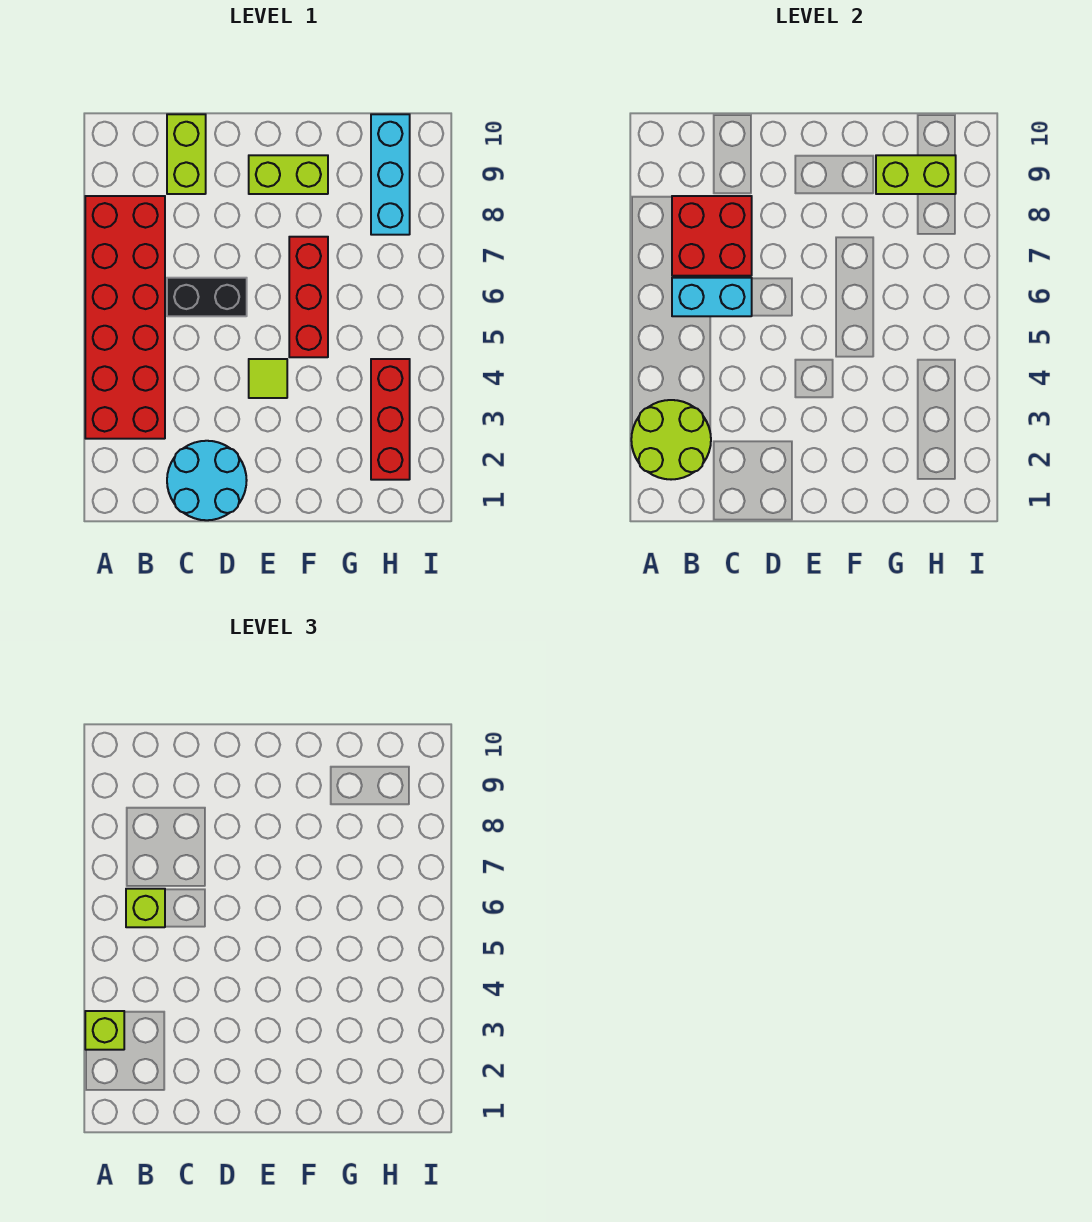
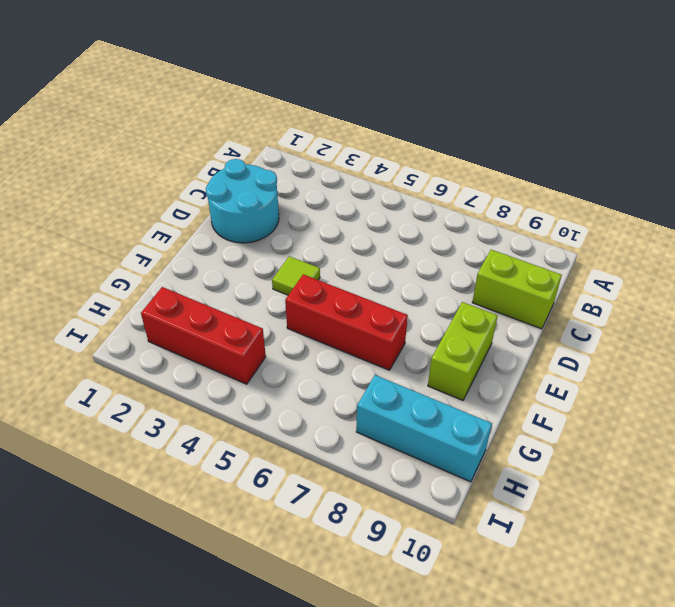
none -> red 2x6 brick [85,196,165,439]
none -> black 1x2 brick [167,278,247,316]
none -> lime 2x2 round brick [631,400,711,480]

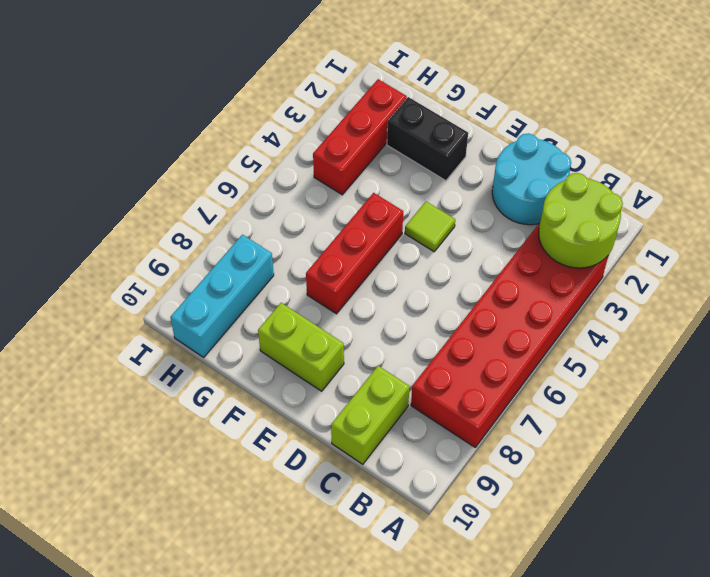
black 1x2 brick [387,97,468,181] -> black 1x2 brick moved to [167,278,247,316]
none -> cyan 1x2 brick [672,278,752,316]
none -> red 2x2 brick [672,196,752,276]
none -> lime 1x2 brick [876,155,956,194]

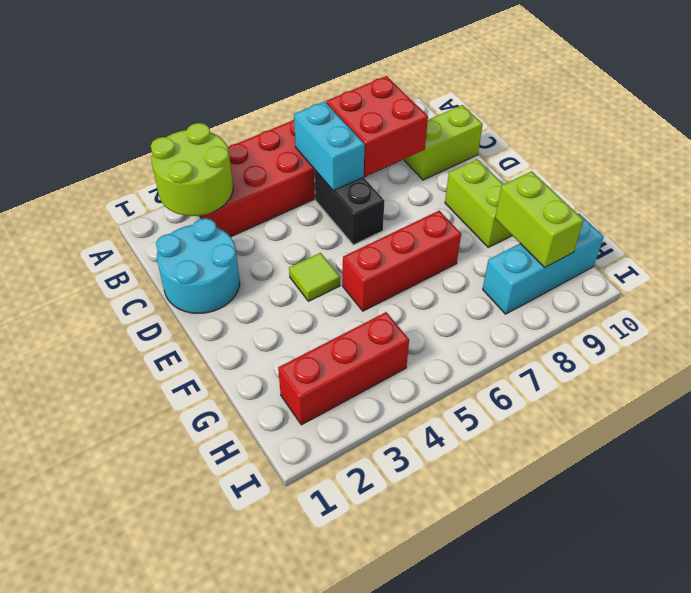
none -> lime 1x1 brick [85,1011,124,1050]
none -> lime 1x1 brick [126,889,165,927]

